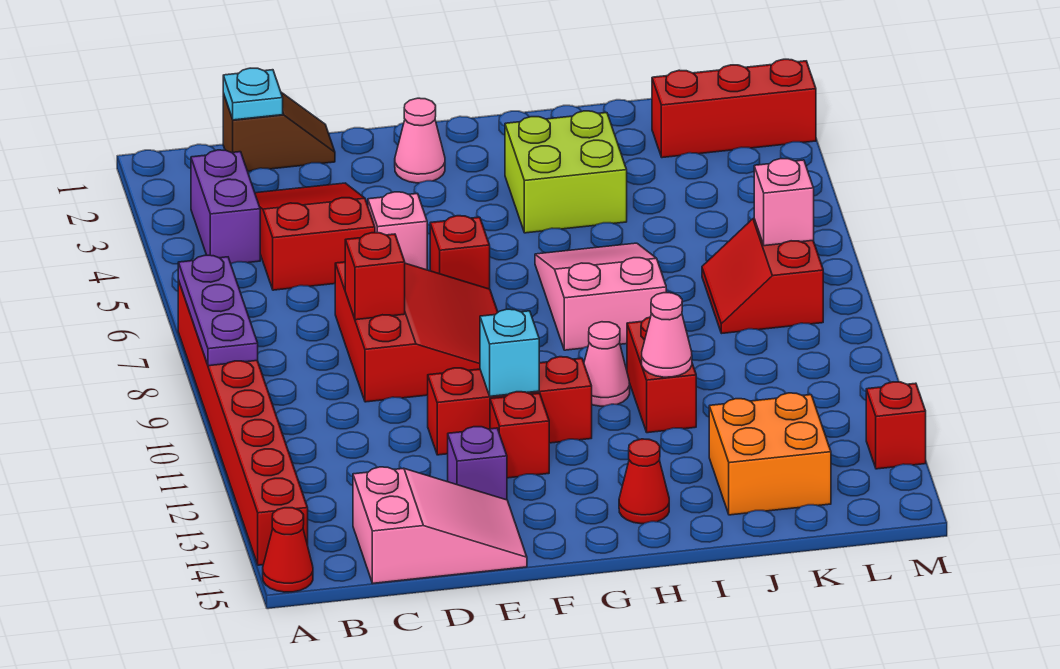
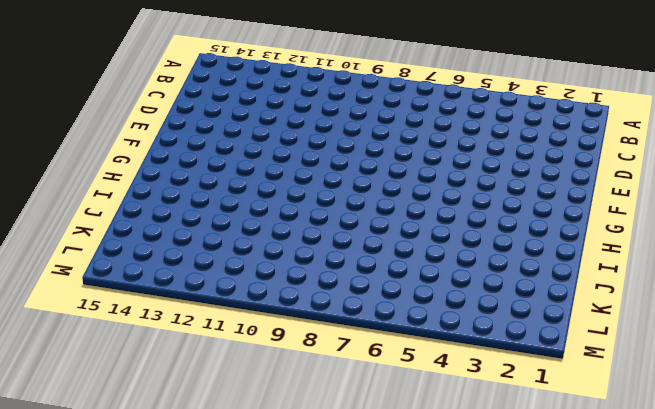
none -> red 1x8 brick [178,280,308,565]
none -> red 1x1 cone [263,508,313,592]
none -> purple 1x2 brick [191,150,260,263]

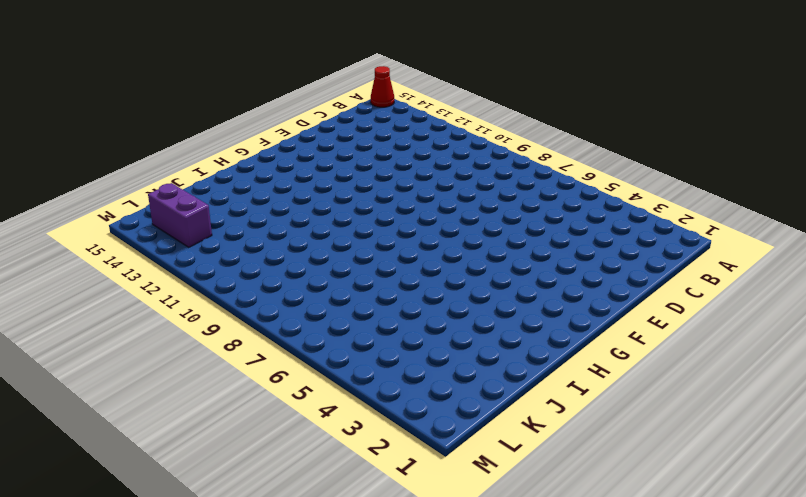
purple 1x2 brick [148,183,212,247] -> purple 1x2 brick moved to [191,150,260,263]
none -> red 1x8 brick [178,280,308,565]
none -> brown 1x2 slope [223,92,335,171]
none -> red 2x3 slope [255,183,375,290]

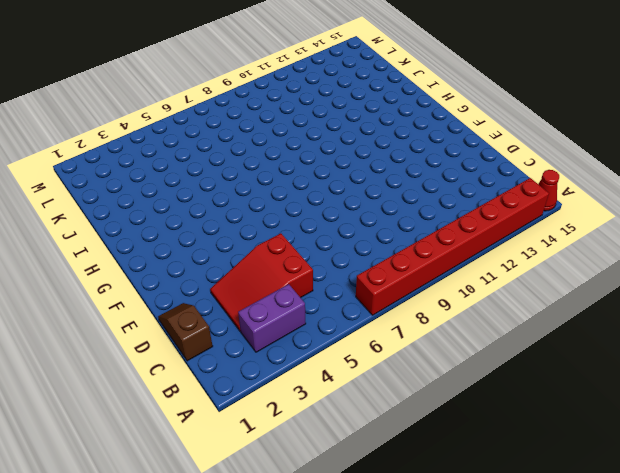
none -> pink 2x3 slope [353,467,527,583]
none -> red 3x3 slope [335,262,498,402]
none -> pink 1x1 brick [368,192,427,270]

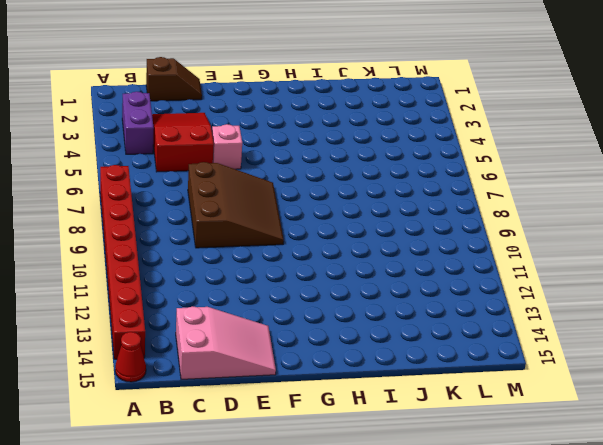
brown 3x3 slope [188,162,284,248] -> red 3x3 slope [335,262,498,402]
none -> red 1x3 brick [428,357,592,455]
none -> purple 1x1 brick [448,427,507,500]
none -> pink 1x1 cone [395,98,445,183]

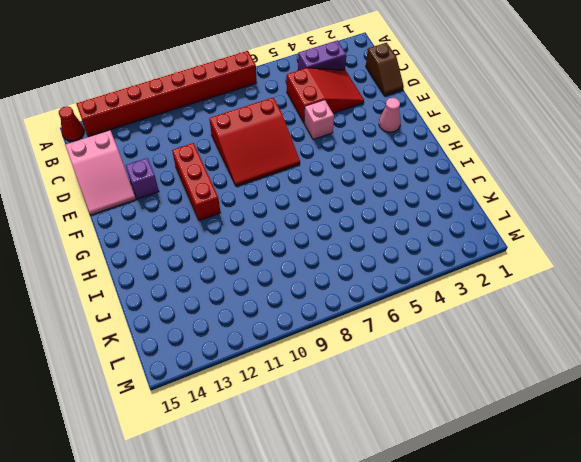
none -> red 1x1 brick [430,216,490,289]
none -> red 1x1 brick [490,392,549,478]
none -> lime 2x2 brick [505,111,627,233]

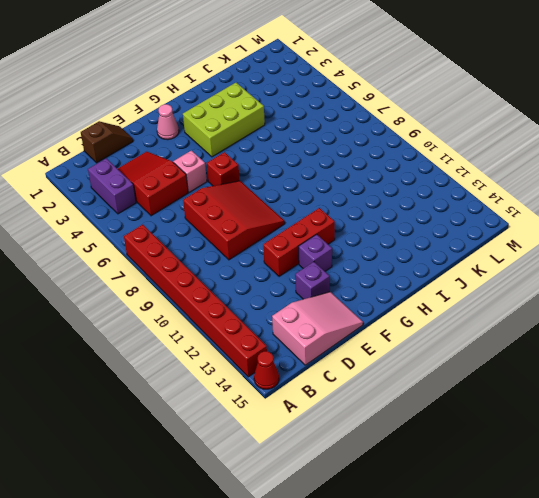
purple 1x1 brick [299,234,332,271] -> red 1x1 brick [490,392,549,478]
lime 2x3 brick [183,83,265,157] -> lime 2x2 brick [505,111,627,233]
none -> pink 2x3 slope [535,243,666,350]
none -> pink 1x1 cone [584,322,630,406]
none -> red 1x1 cone [619,439,669,524]

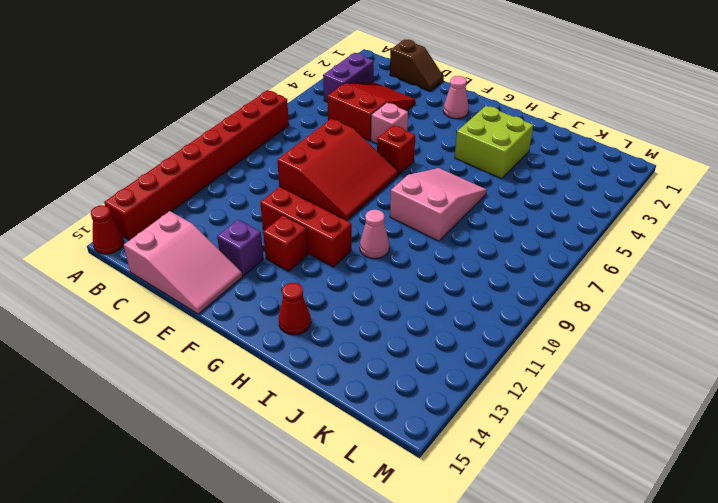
none -> red 1x2 brick [627,317,696,433]
none -> orange 2x2 brick [709,393,831,515]
none -> red 1x3 brick [652,59,816,158]

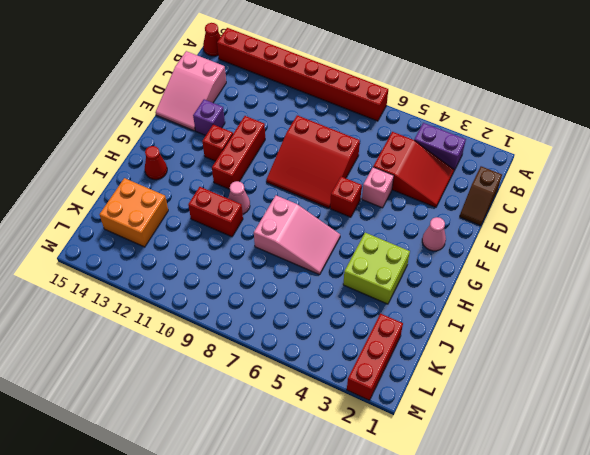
none -> red 2x2 slope [702,218,823,333]
none -> red 1x1 brick [866,382,926,469]
none -> purple 1x3 plate [178,255,258,366]

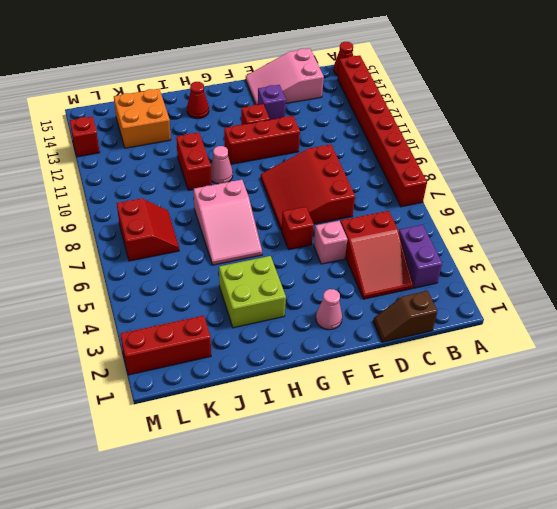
none -> purple 1x3 plate [178,255,258,366]
none -> cyan 1x1 plate [223,68,283,120]
none -> red 1x1 brick [345,233,405,320]

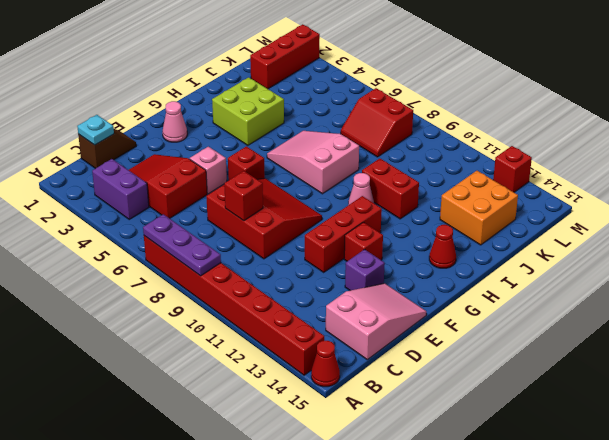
none -> cyan 1x1 brick [480,309,539,396]
none -> pink 1x1 cone [642,293,692,377]
none -> pink 1x1 brick [754,159,814,246]

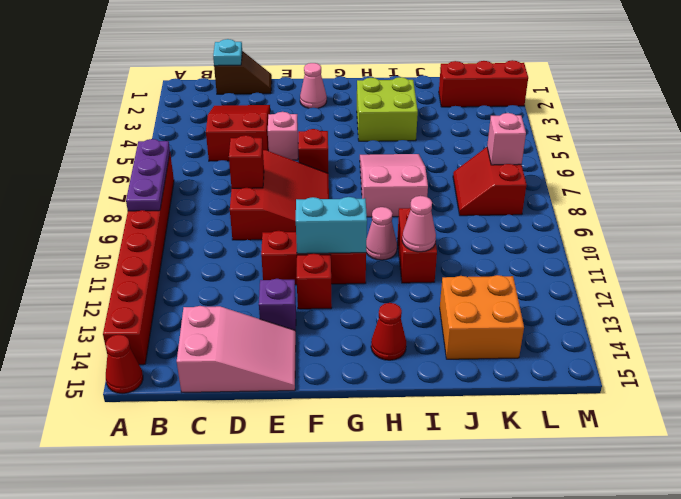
cyan 1x2 brick [296,197,367,254] -> cyan 1x1 brick [480,309,539,396]
none -> purple 1x2 brick [191,150,260,263]
none -> red 1x1 brick [866,382,926,469]

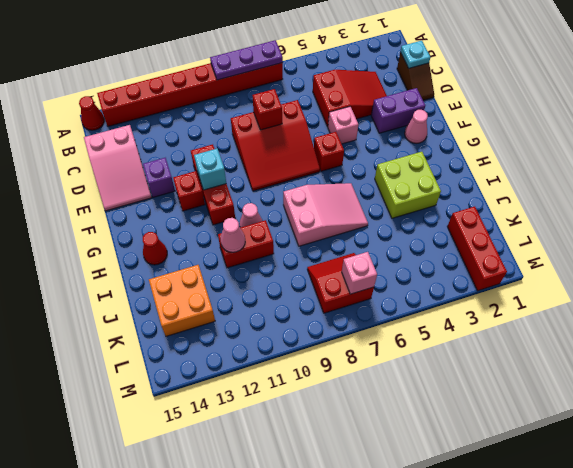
purple 1x2 brick [371,88,425,133] -> purple 1x2 brick moved to [191,150,260,263]
none -> red 1x1 brick [866,382,926,469]

